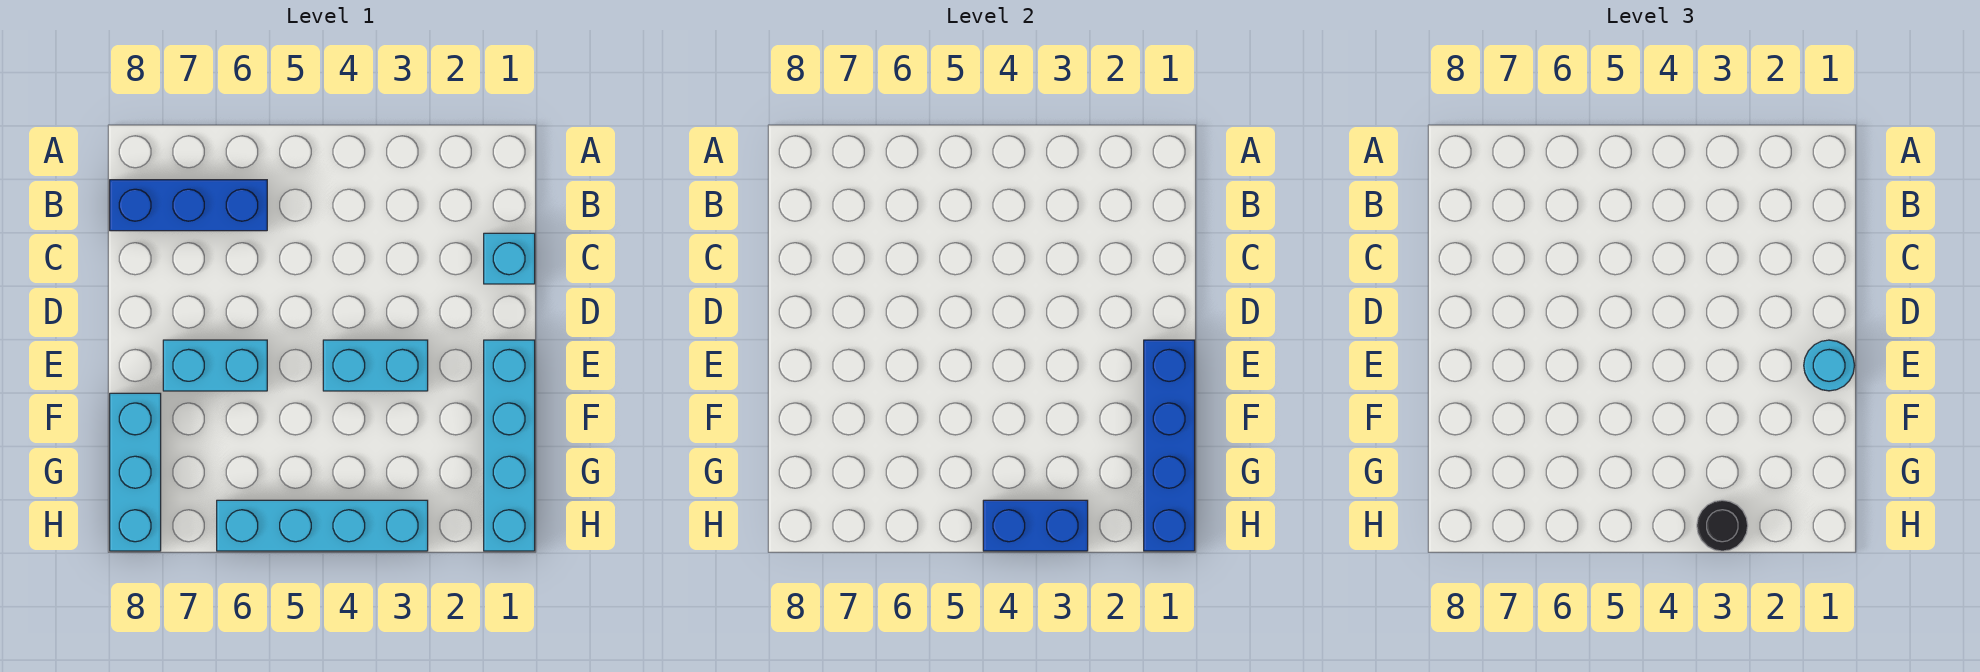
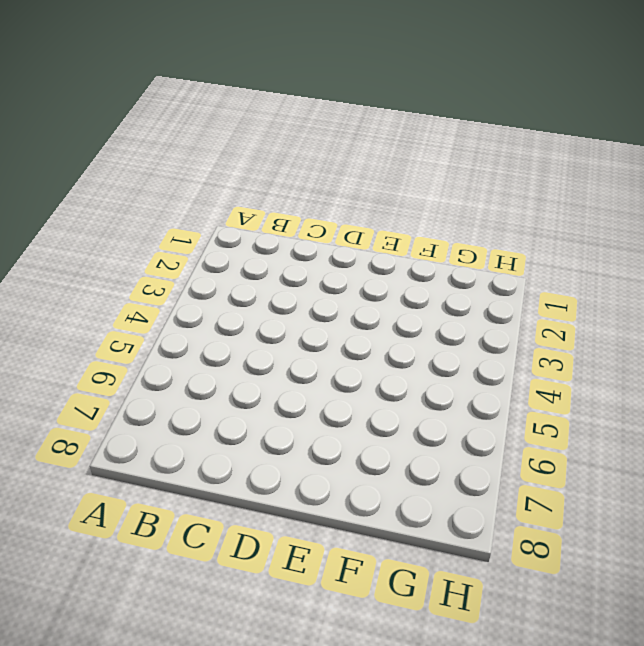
none -> blue 1x3 brick [110,180,267,231]
none -> cyan 1x1 brick [484,233,535,284]

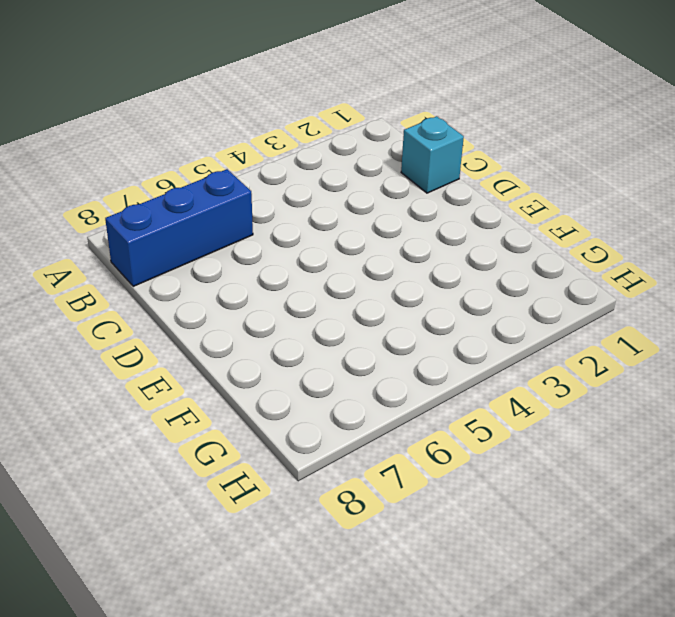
none -> cyan 1x4 brick [484,340,535,551]
none -> cyan 1x2 brick [323,340,428,391]

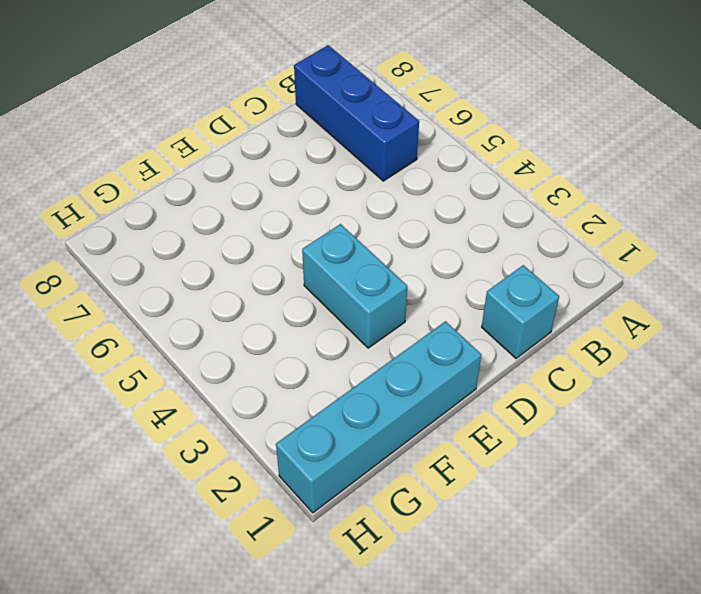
none -> cyan 1x2 brick [163,340,267,391]
none -> cyan 1x3 brick [110,393,161,551]

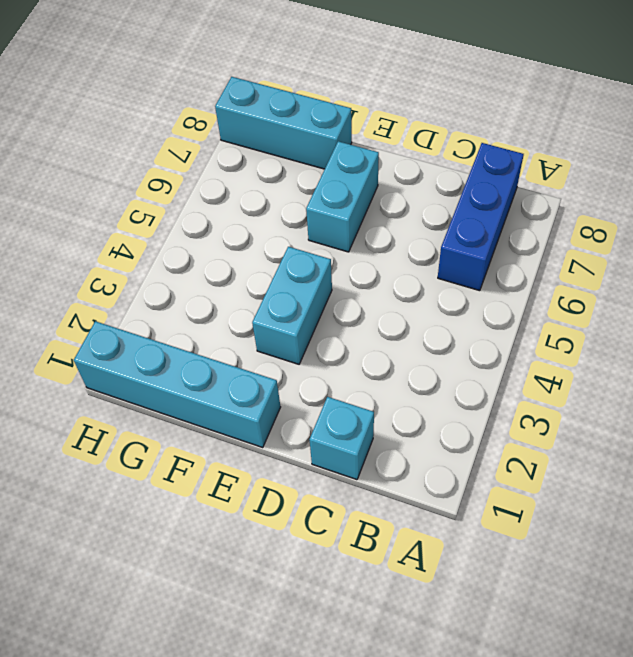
none -> cyan 1x4 brick [217,500,428,551]
none -> blue 1x4 brick [1144,340,1195,551]

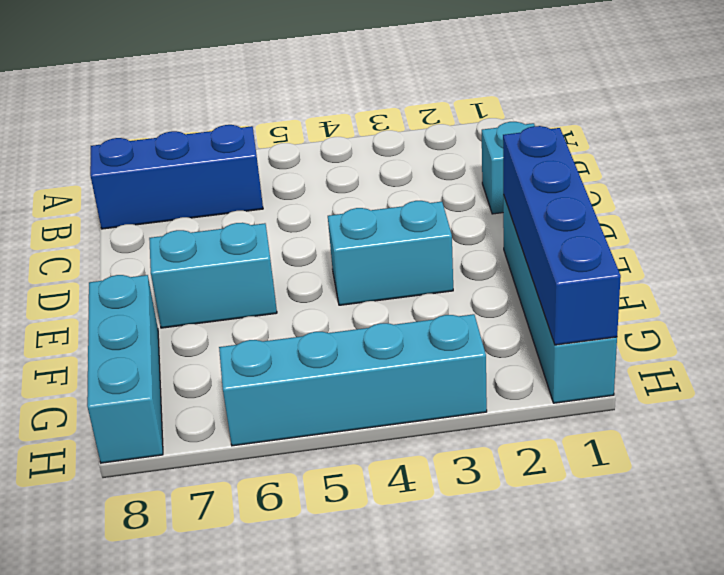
none -> blue 1x2 brick [983,500,1088,551]
none -> cyan 1x1 round brick [1804,340,1854,391]

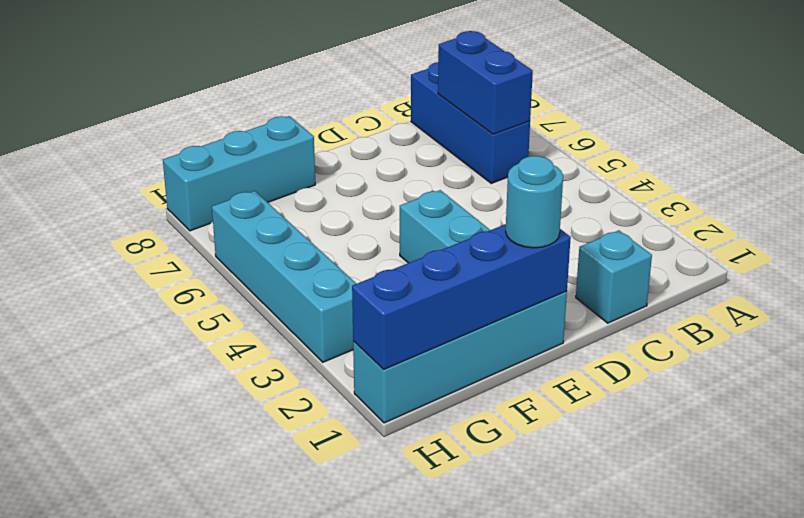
blue 1x2 brick [438,31,533,134] -> blue 1x2 brick moved to [983,500,1088,551]
none -> cyan 1x2 brick [163,340,267,391]
none -> black 1x1 round brick [1697,500,1748,551]

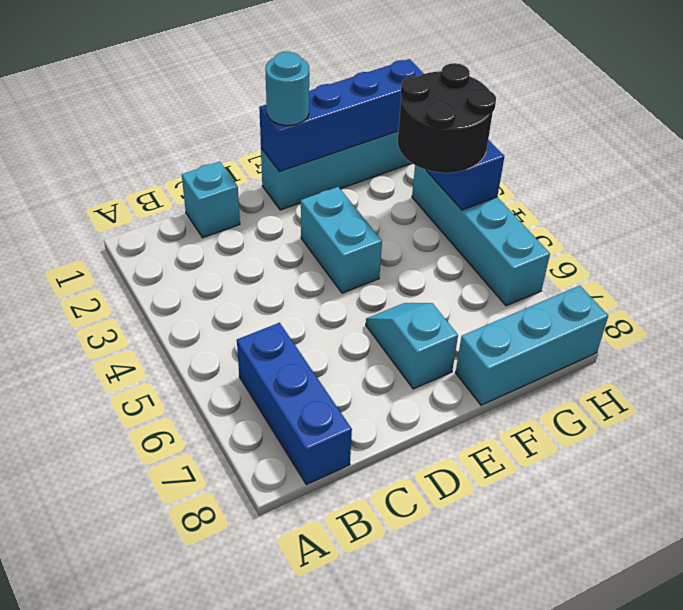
cyan 1x2 slope [366,303,458,389] -> cyan 1x2 brick [163,340,267,391]
black 2x2 round brick [398,63,496,173] -> black 1x1 round brick [1697,500,1748,551]

